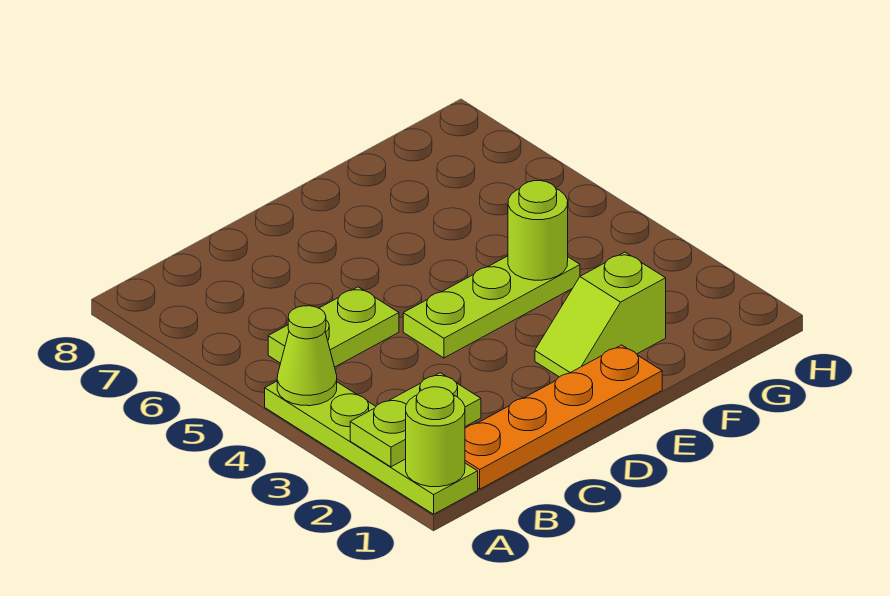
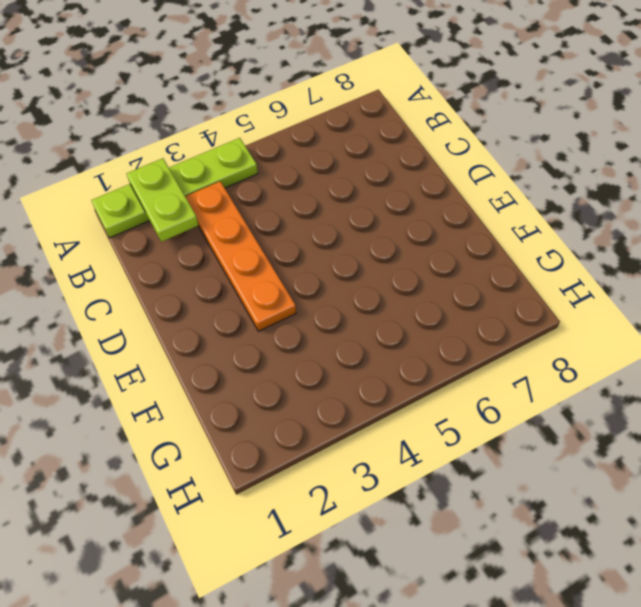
orange 1x4 plate [185,181,296,331] -> orange 1x4 plate moved to [465,345,662,489]
none -> lime 1x2 plate [268,287,399,367]
none -> lime 1x3 plate [403,256,580,358]

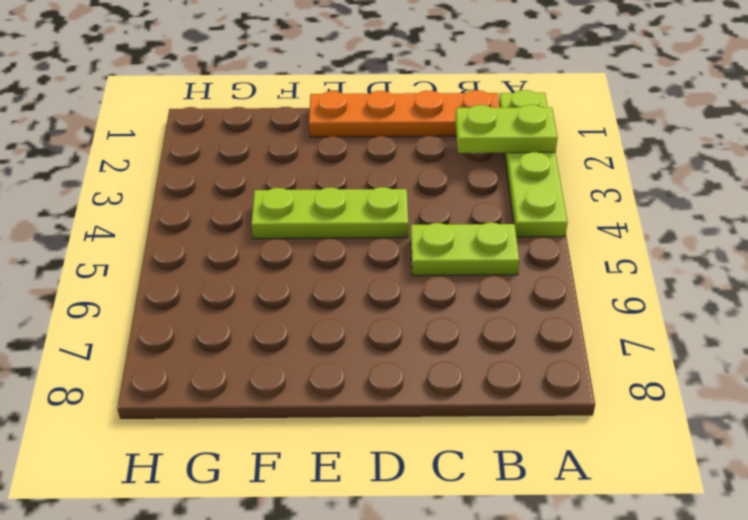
none -> lime 1x2 slope [535,252,666,377]
none -> lime 1x1 round brick [406,387,465,487]

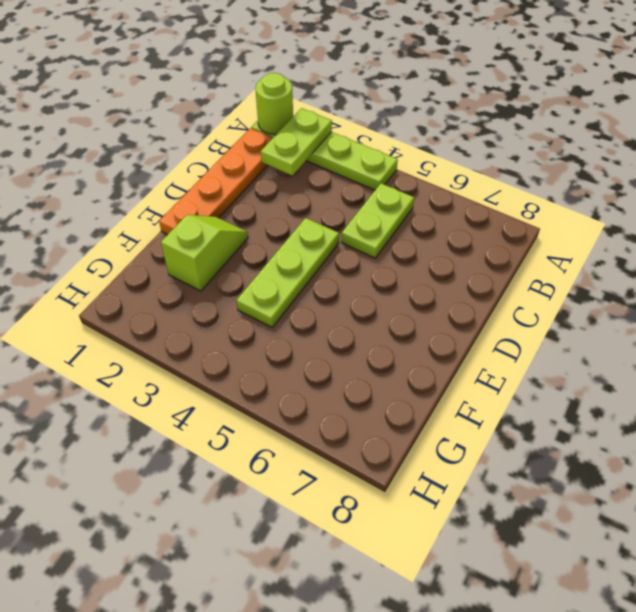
none -> lime 1x1 cone [277,306,337,406]
none -> lime 1x1 round brick [508,181,568,280]

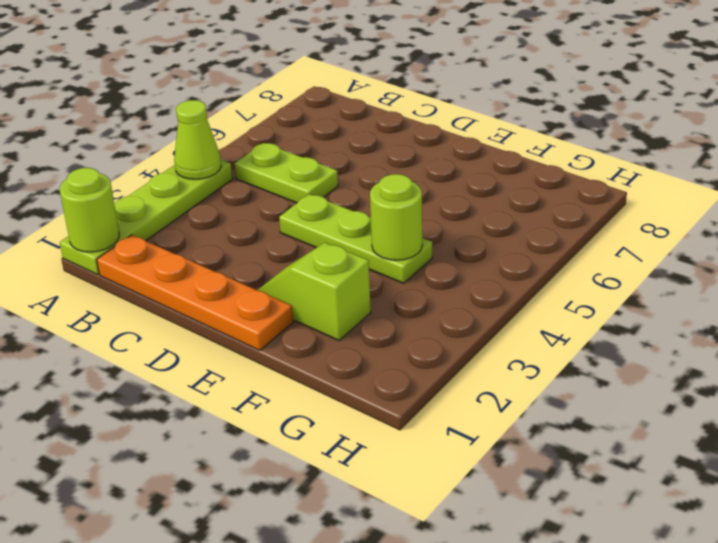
none -> lime 1x2 plate [350,373,481,467]

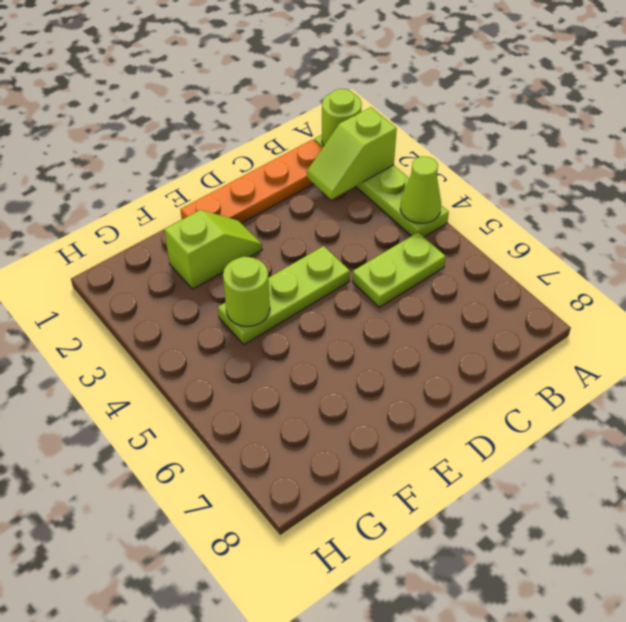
lime 1x2 slope [307,107,397,199] -> lime 1x2 plate [350,373,481,467]

